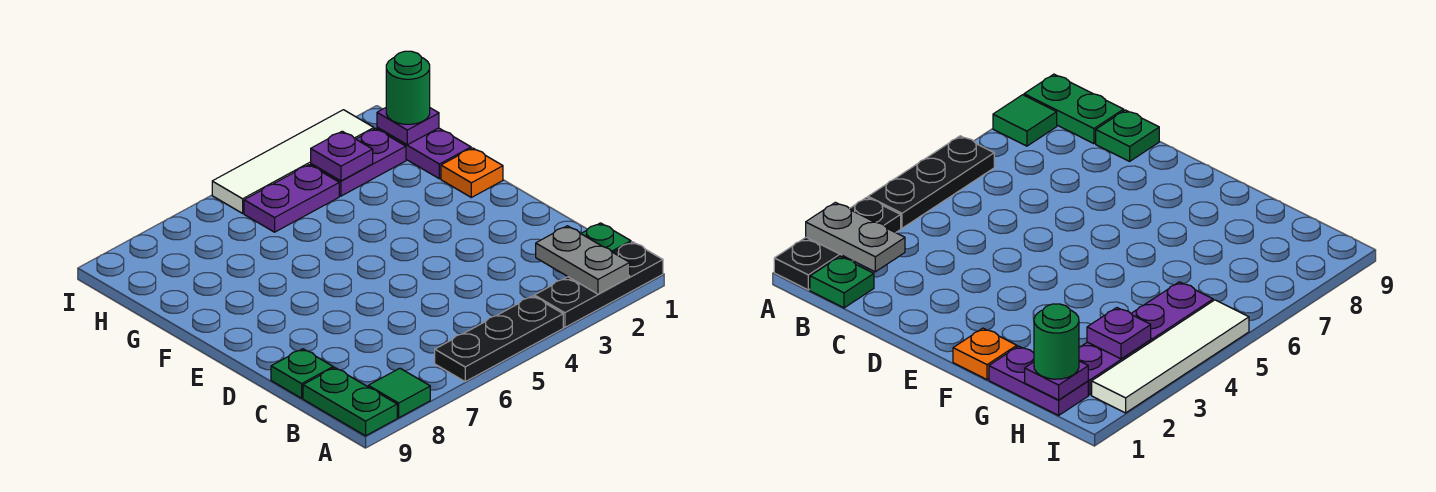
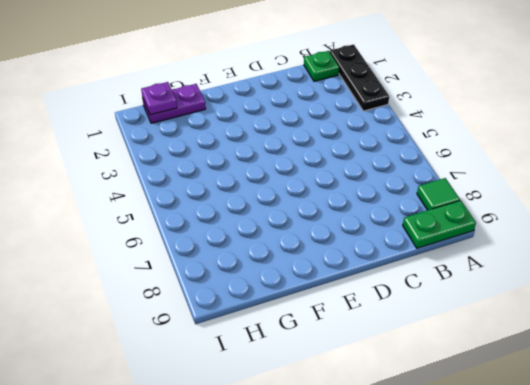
none -> black 1x3 plate [435,296,563,381]
none -> green 1x1 plate [271,349,333,398]
none -> orange 1x1 plate [441,148,503,197]

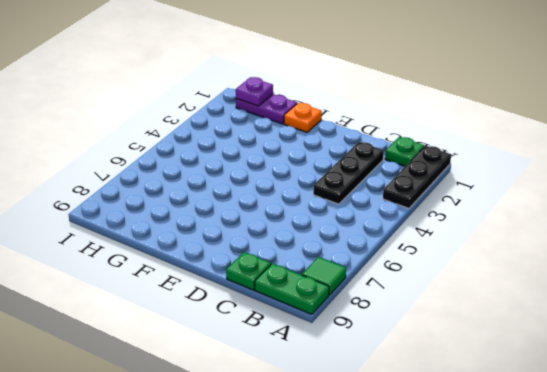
black 1x3 plate [313,142,384,204] -> black 1x3 plate moved to [435,296,563,381]
none -> purple 1x2 plate [311,129,406,196]
none -> purple 1x2 plate [244,165,339,232]
none -> white 1x4 tile [212,110,374,213]

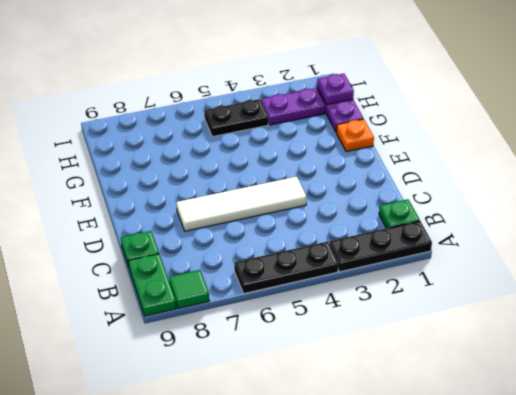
white 1x4 tile [176,177,306,231] -> white 1x4 tile moved to [212,110,374,213]
black 1x2 plate [204,99,268,137] -> purple 1x2 plate [244,165,339,232]
none -> grey 1x2 plate [536,226,630,294]
none -> purple 1x1 plate [311,131,373,181]
none -> green 1x1 round brick [386,51,430,124]

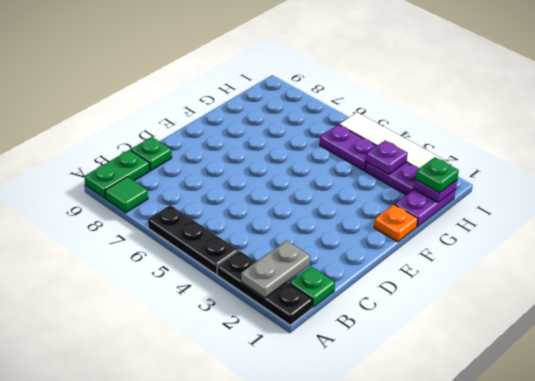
green 1x1 plate [416,157,459,193] -> green 1x1 round brick [386,51,430,124]

